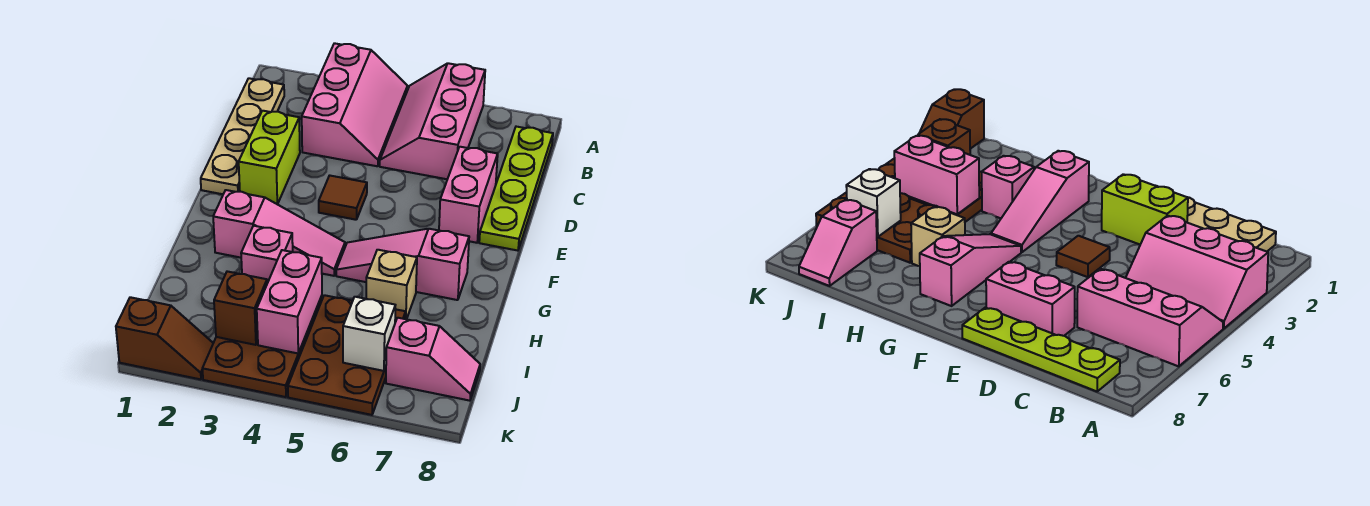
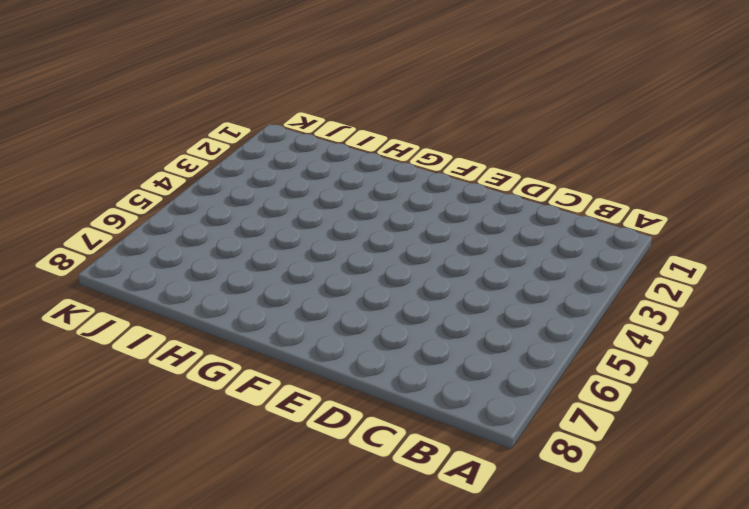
none -> pink 2x3 slope [302,43,407,166]
none -> pink 2x3 slope [380,63,485,179]
none -> tan 1x4 plate [201,78,284,194]

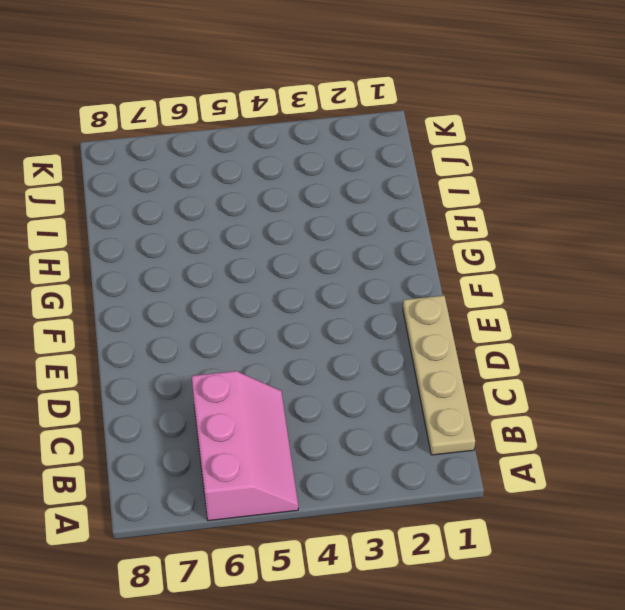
none -> pink 2x3 slope [302,43,407,166]
none -> lime 1x4 plate [479,127,553,251]
none -> lime 1x2 brick [239,111,300,204]

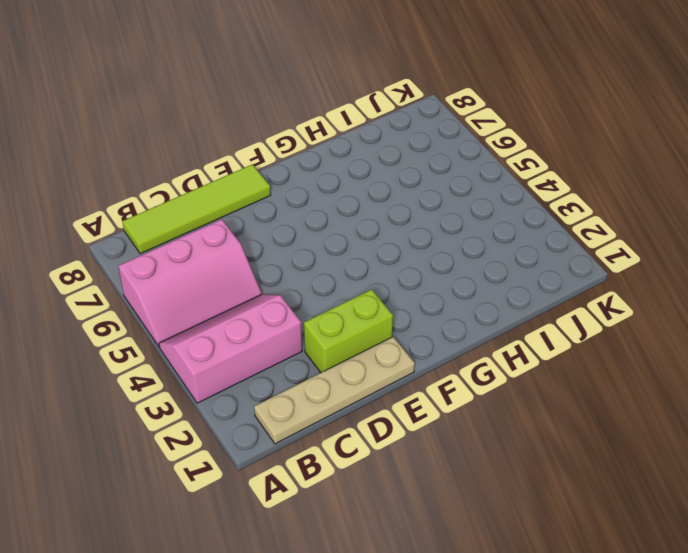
lime 1x4 tile [122,164,271,254] -> lime 1x4 plate [479,127,553,251]
none -> pink 1x2 brick [439,147,498,243]
none -> brown 1x1 tile [319,175,367,220]
none -> pink 1x3 slope [213,190,345,276]

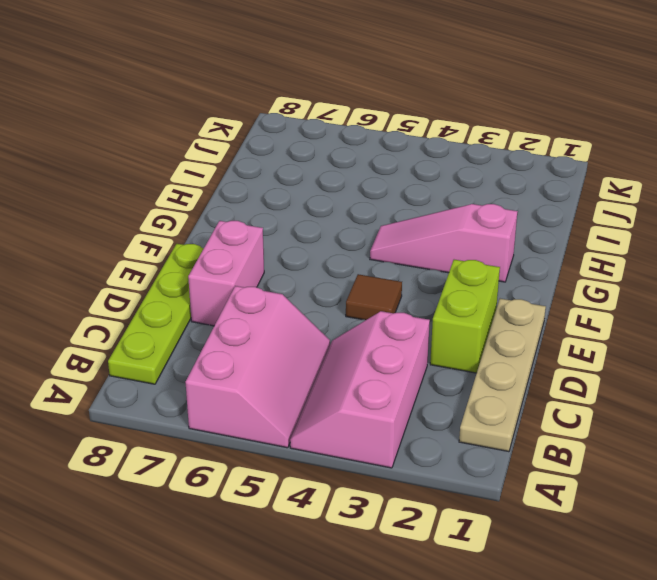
none -> pink 1x3 slope [336,229,469,300]
none -> pink 1x1 brick [241,226,293,283]
none -> tan 1x1 brick [366,250,417,319]

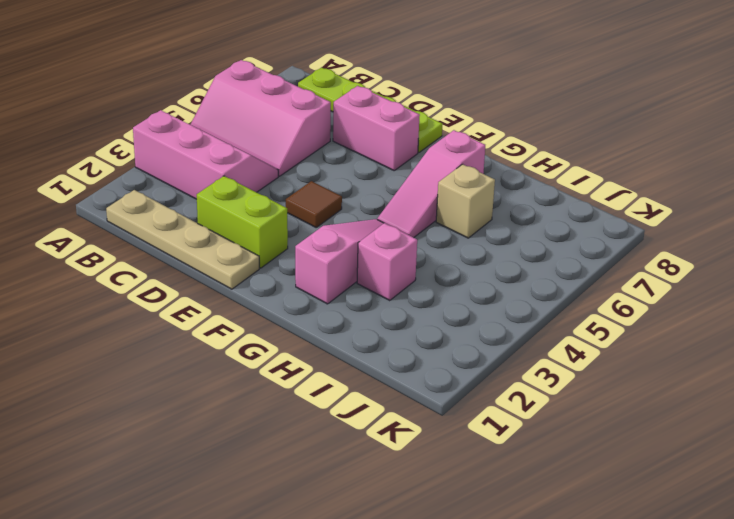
none -> brown 2x3 plate [202,296,322,397]
none -> brown 2x3 plate [288,295,406,415]
none -> pink 1x2 slope [386,318,480,401]

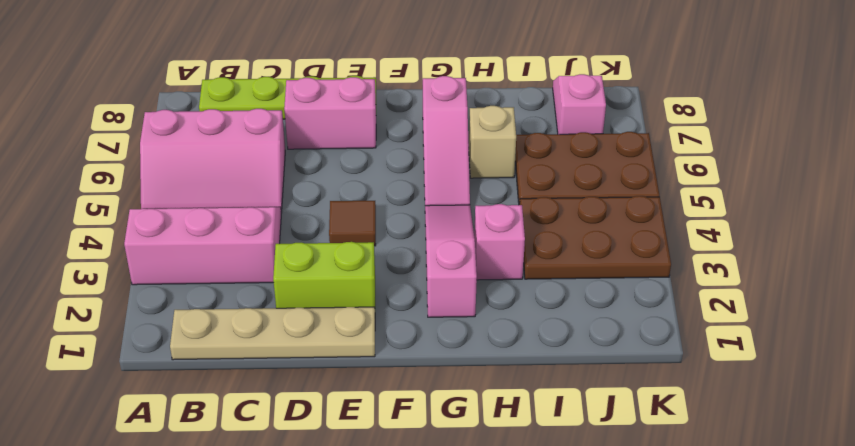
none -> brown 1x2 slope [116,297,213,379]
none -> pink 1x2 brick [257,250,322,353]
none -> brown 1x1 brick [214,271,267,345]

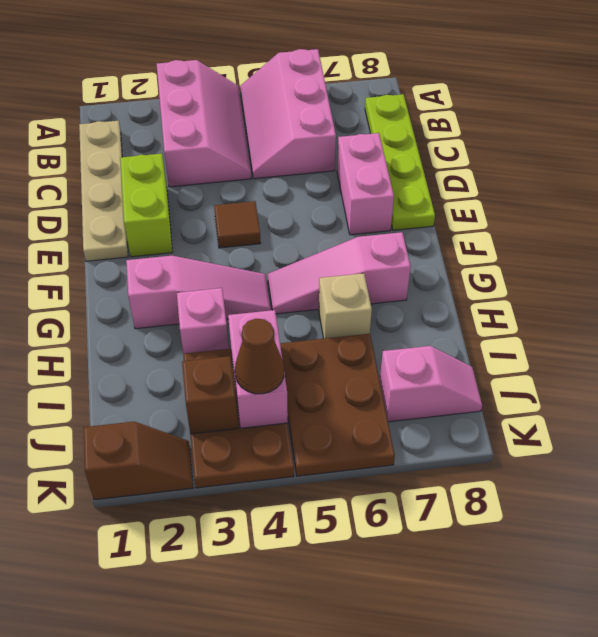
brown 1x1 cone [235,319,284,394] -> none
none -> white 1x1 brick [343,297,395,371]

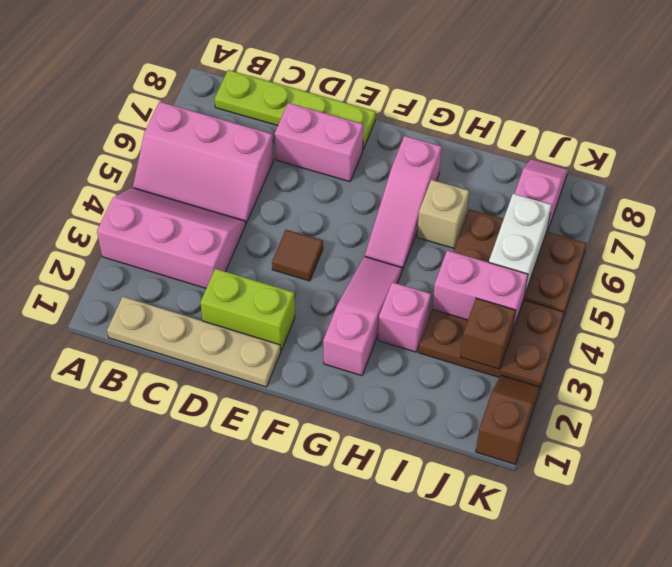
white 1x2 brick [489,194,552,296] -> white 1x1 brick [343,297,395,371]

